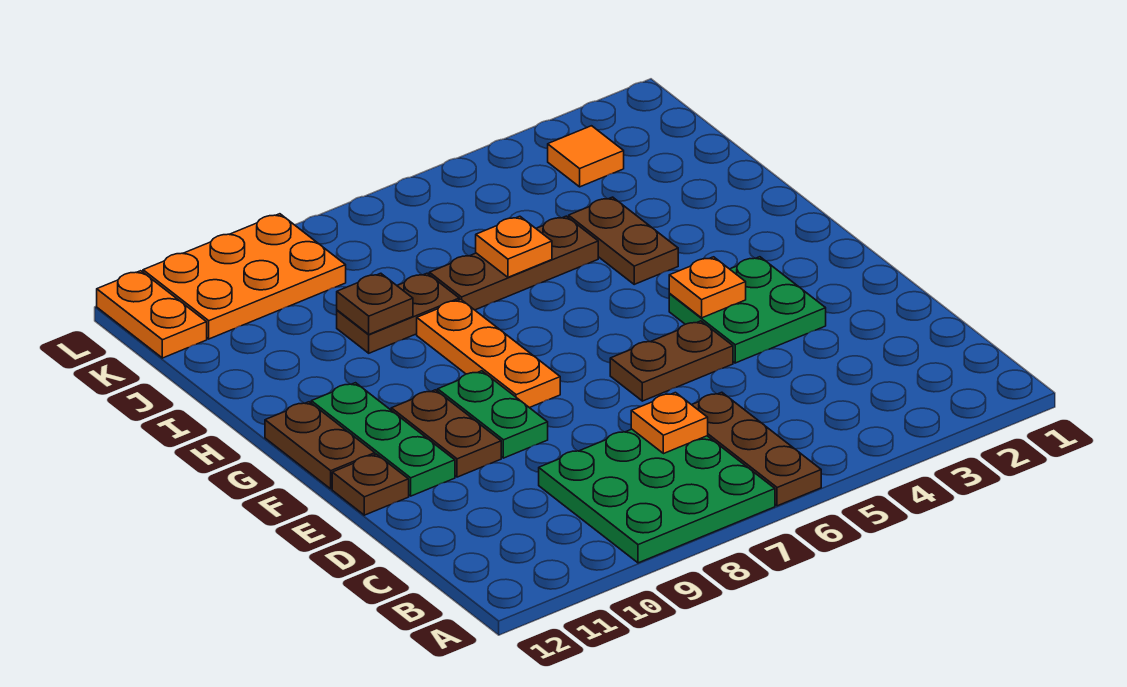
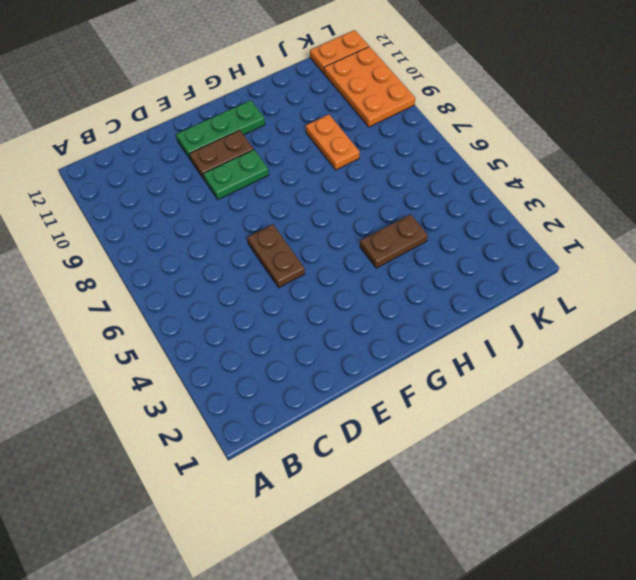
orange 1x2 plate [306,114,360,170] -> brown 1x2 plate [337,273,459,353]
none -> brown 1x3 plate [692,392,821,506]
none -> green 3x3 plate [539,429,775,563]
none -> green 2x2 plate [669,257,826,363]

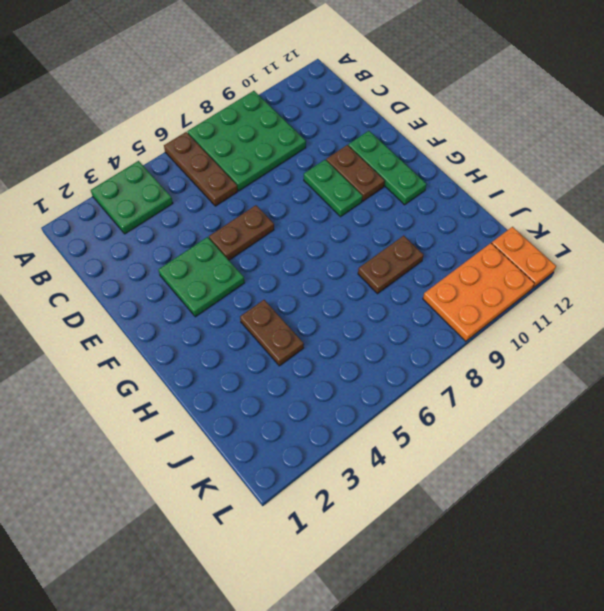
green 2x2 plate [91,161,173,234] -> none
none -> brown 1x1 plate [332,454,409,515]
none -> orange 1x3 plate [417,299,560,408]
none -> brown 1x2 plate [265,402,375,489]

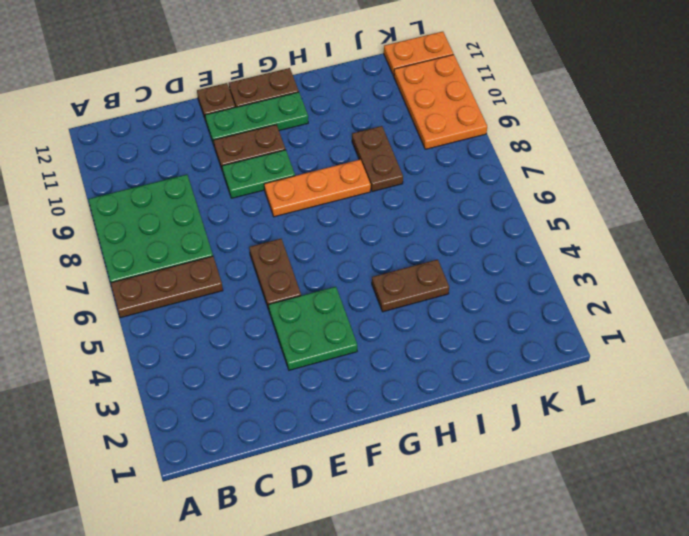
none -> brown 1x3 plate [429,216,598,310]
none -> orange 1x1 tile [548,126,624,187]
none -> orange 1x1 plate [631,393,708,454]

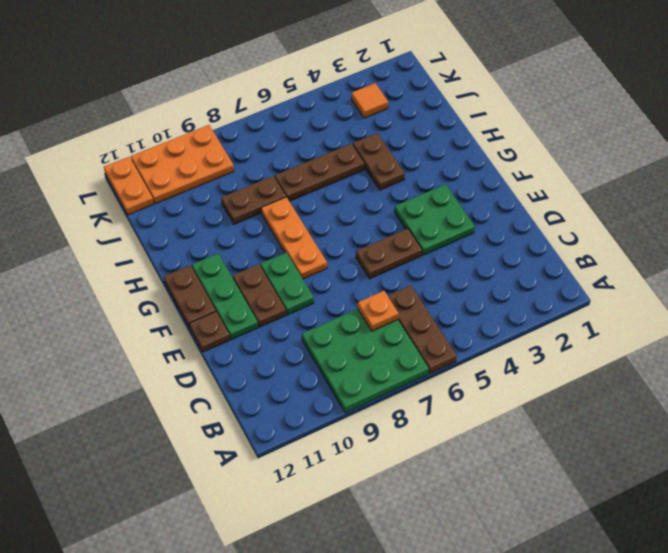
none -> orange 1x1 plate [669,257,746,318]
none -> orange 1x1 plate [476,216,552,277]
none -> brown 1x1 plate [337,273,413,334]

